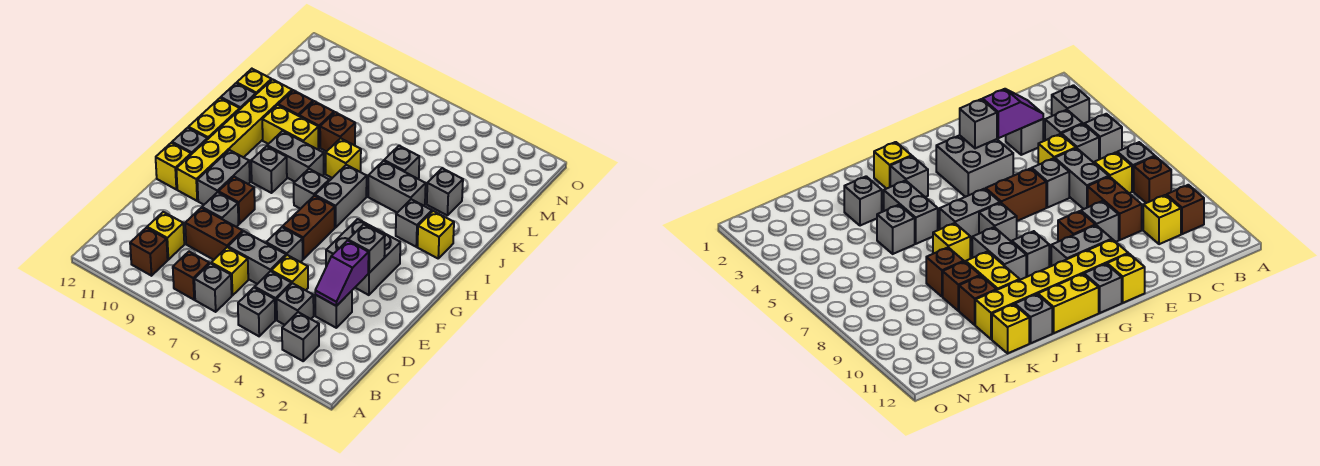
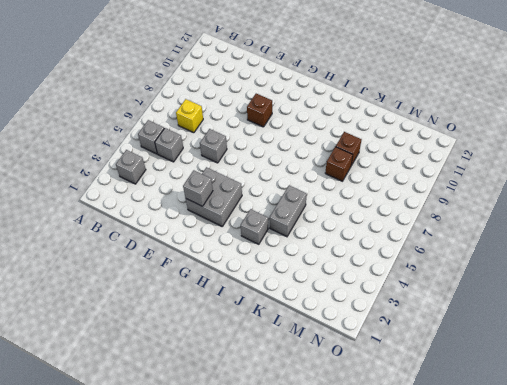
none -> grey 1x1 brick [194,263,232,312]
none -> brown 1x1 brick [173,252,209,300]
none -> brown 1x1 brick [130,228,168,276]
none -> grey 1x1 brick [277,283,314,325]

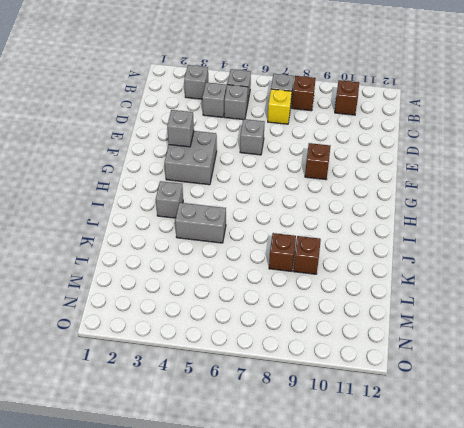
none -> yellow 1x1 brick [147,212,184,260]
none -> grey 1x1 brick [315,291,352,328]
none -> yellow 1x1 brick [271,255,308,290]
none -> grey 1x2 brick [228,231,286,284]

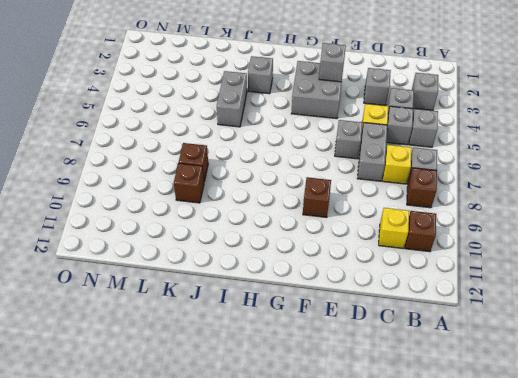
none -> brown 1x2 brick [185,208,243,260]
none -> grey 1x1 brick [202,192,239,227]
none -> brown 1x2 brick [283,196,335,259]
none -> grey 1x2 brick [197,150,250,205]

